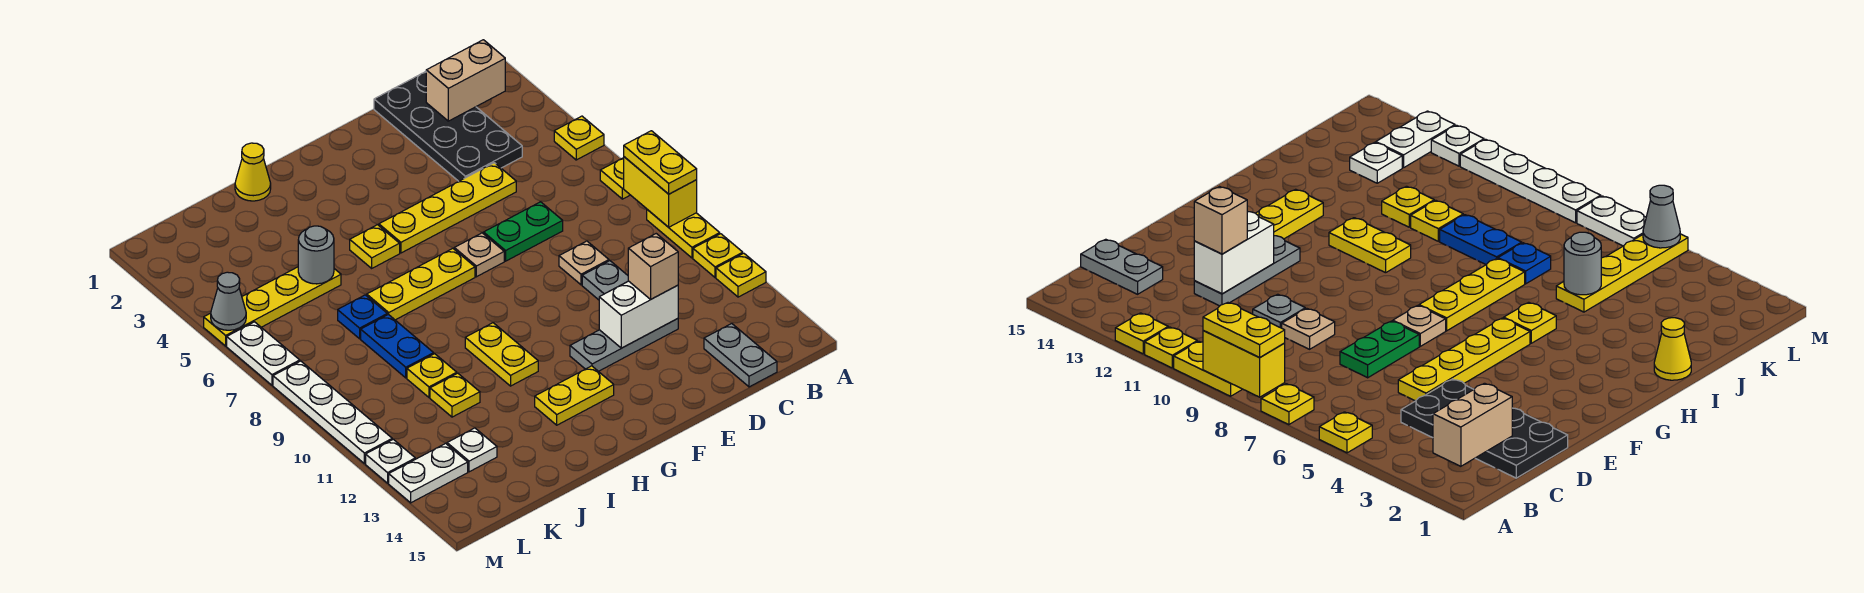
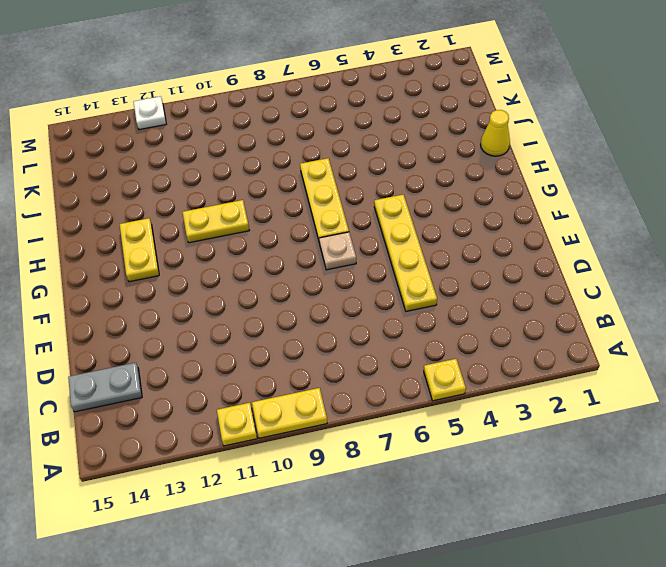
none -> yellow 1x1 plate [600,158,630,199]
none -> yellow 1x1 plate [716,253,766,297]
none -> black 2x4 plate [374,72,522,181]
none -> green 1x2 plate [484,202,563,261]

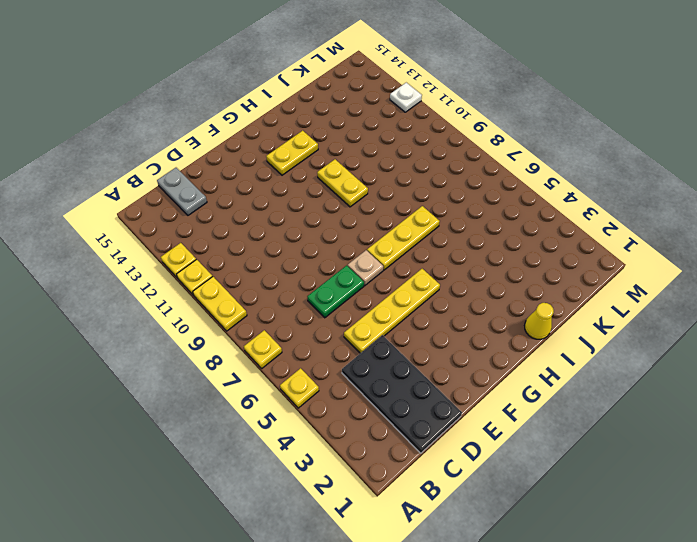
none -> tan 1x1 plate [559,241,609,285]
none -> grey 1x1 plate [582,261,628,300]
none -> grey 1x3 plate [570,319,678,371]
none -> yellow 1x1 plate [350,225,400,268]

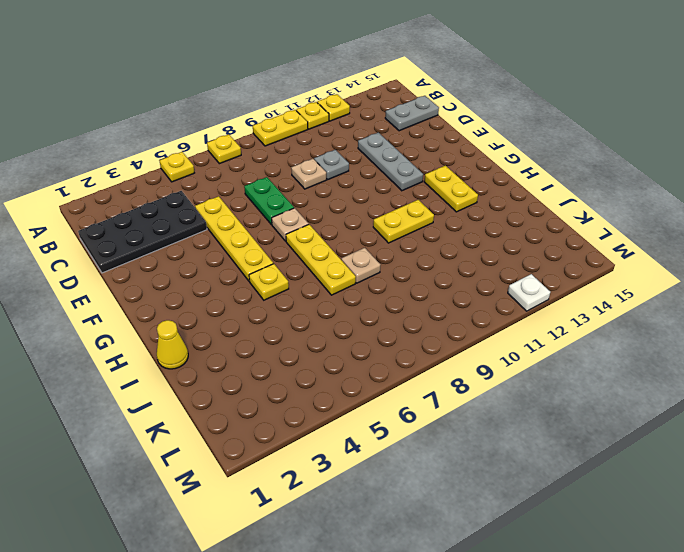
tan 1x1 plate [341,248,380,283] -> none
none -> yellow 1x4 plate [204,267,341,346]
none -> blue 1x1 plate [338,295,387,339]
none -> blue 1x2 plate [361,314,434,378]
none -> yellow 1x1 plate [407,354,457,397]

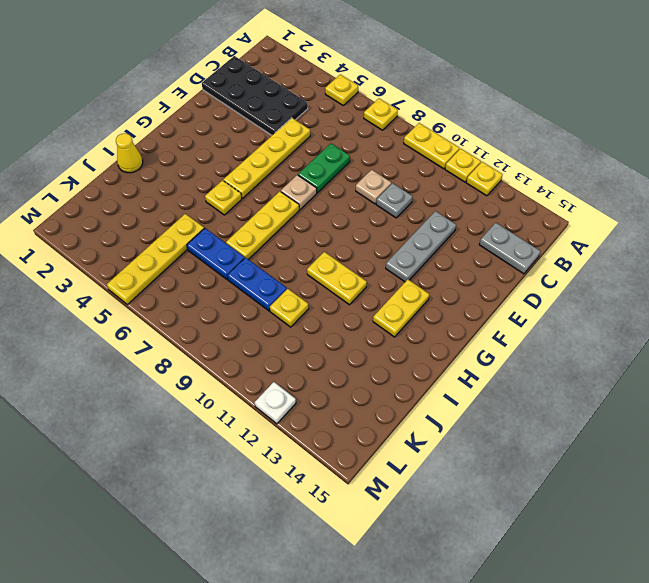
blue 1x2 plate [187,228,245,280] -> blue 1x1 plate [338,295,387,339]
none -> yellow 1x1 plate [430,373,480,417]
none -> white 1x1 plate [447,428,497,472]
none -> white 1x2 plate [389,443,468,503]
none -> white 1x2 plate [227,322,300,385]

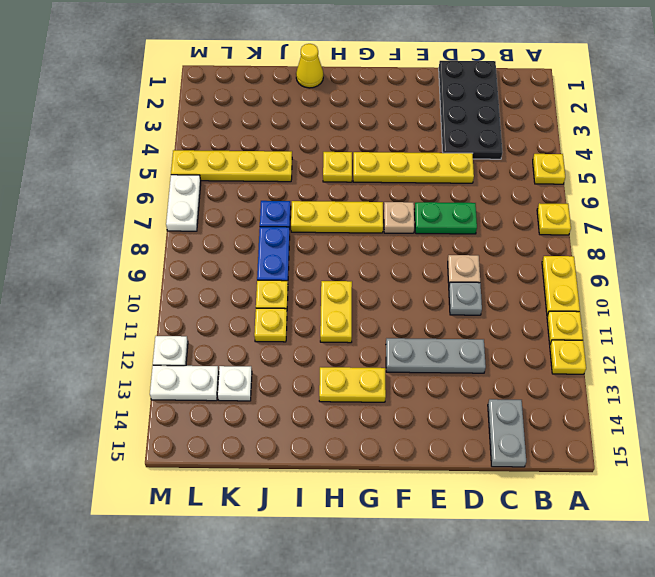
none -> white 1x4 plate [273,361,392,464]
none -> yellow 1x2 brick [624,157,697,227]
none -> tan 1x2 brick [426,40,505,121]
none -> white 1x2 brick [599,281,678,348]

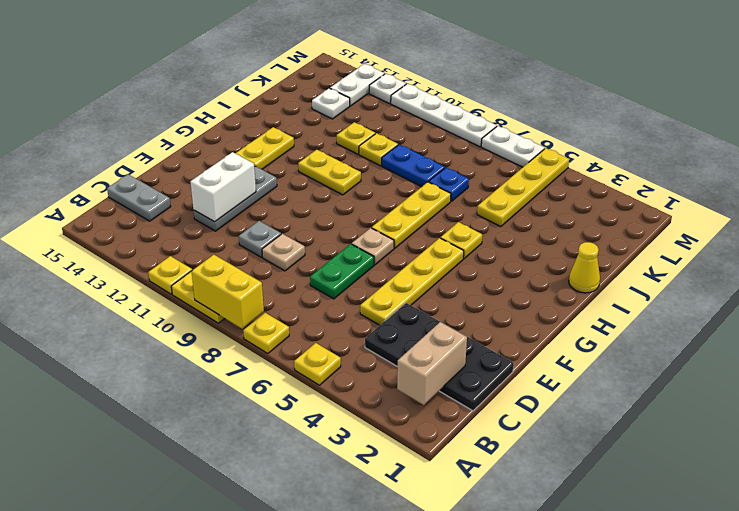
none -> yellow 1x1 plate [716,253,766,297]
none -> grey 1x1 round brick [298,226,334,284]
none -> grey 1x1 cone [211,272,246,330]
none -> yellow 1x2 plate [624,131,697,194]

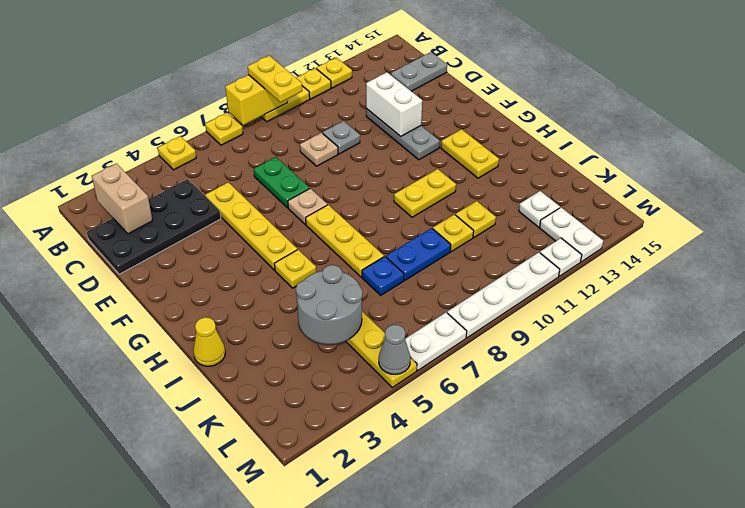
yellow 1x2 plate [248,56,302,102] -> yellow 1x2 plate turned to [624,131,697,194]
grey 2x2 round brick [296,265,363,344] -> grey 1x1 round brick [298,226,334,284]
none -> tan 1x1 brick [628,234,678,299]

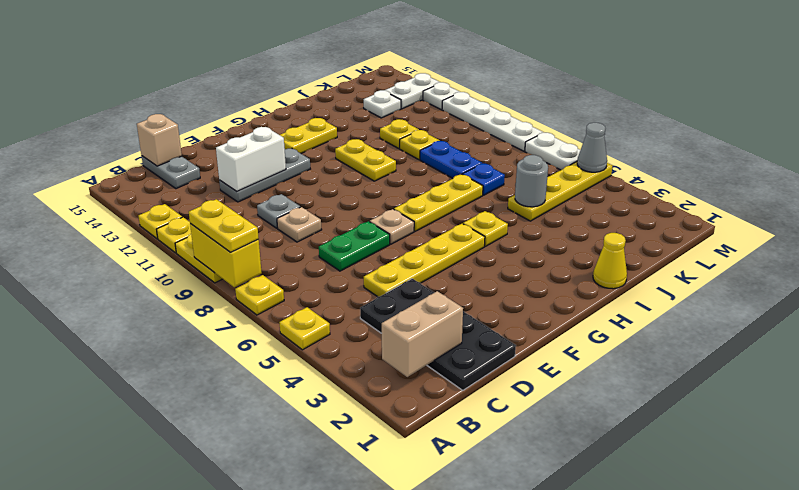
tan 1x1 brick [137,114,182,166] -> tan 1x1 brick moved to [628,234,678,299]

